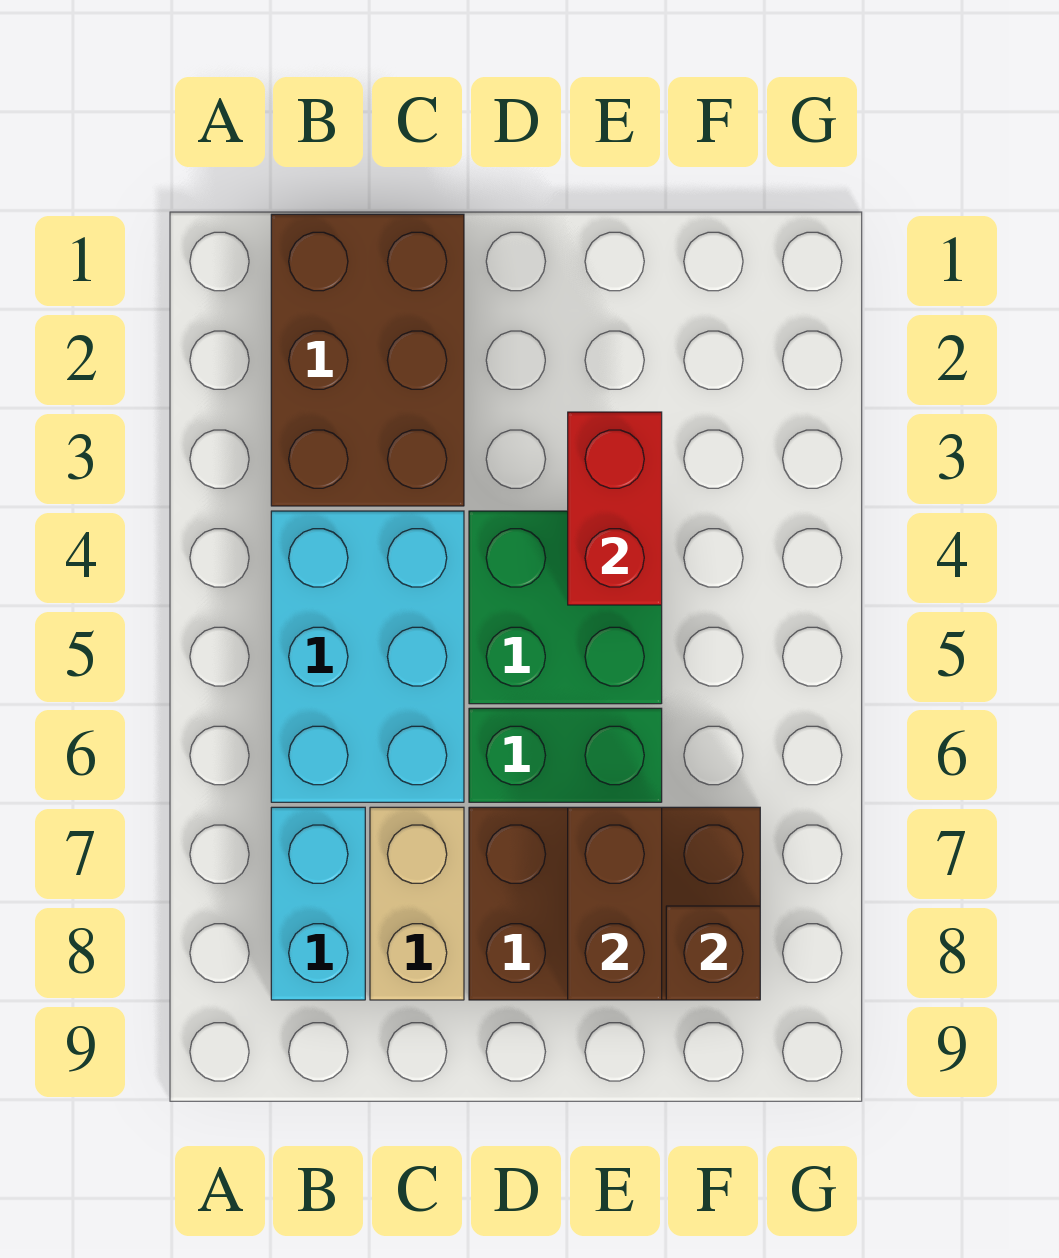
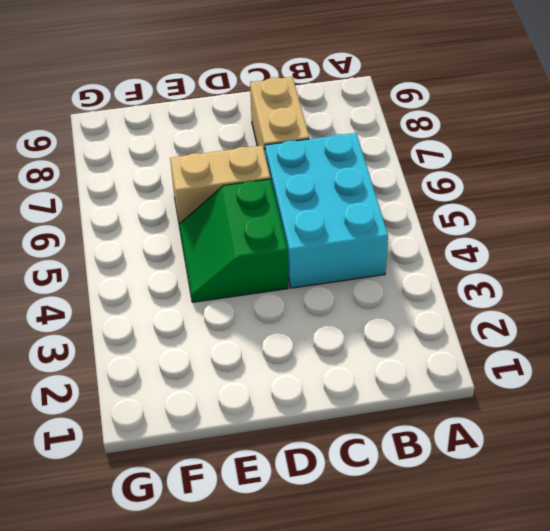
green 2x2 slope [179,179,288,302] -> green 2x2 brick [469,511,662,704]
tan 1x2 brick [170,145,270,224] -> green 1x2 brick [469,708,662,802]
none -> brown 2x3 brick [271,214,464,506]
none -> cyan 1x2 brick [271,807,365,1000]

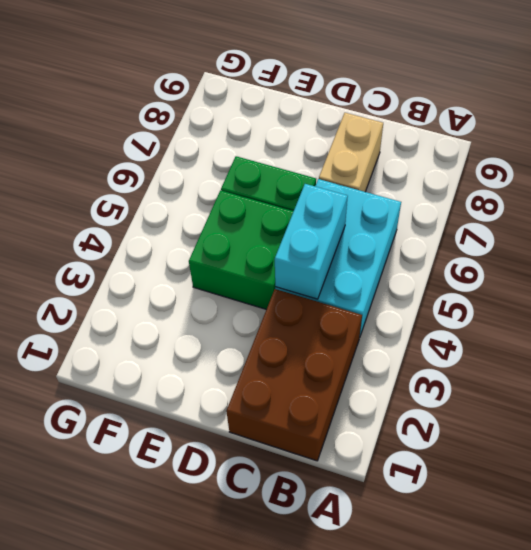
cyan 1x2 brick [275,184,348,299] -> cyan 1x2 brick moved to [271,807,365,1000]
none -> brown 2x3 brick [469,807,760,1000]
none -> red 1x2 brick [568,412,662,605]

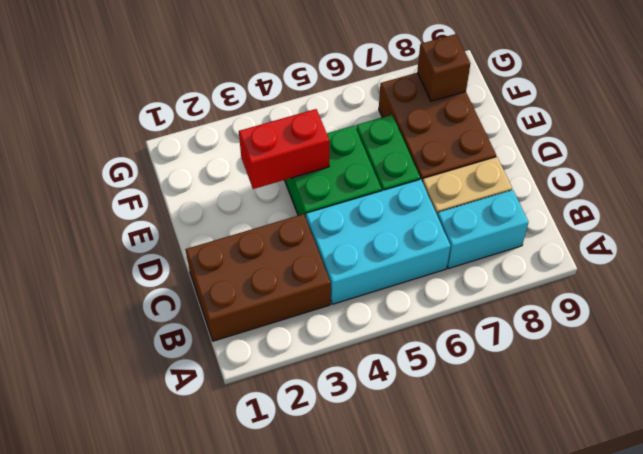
none -> brown 1x2 brick [568,807,662,1000]

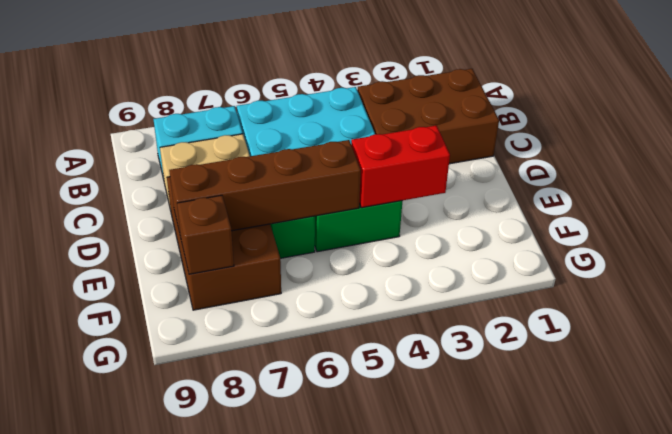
brown 1x4 brick [169,140,361,237] -> brown 1x2 brick [568,807,662,1000]

